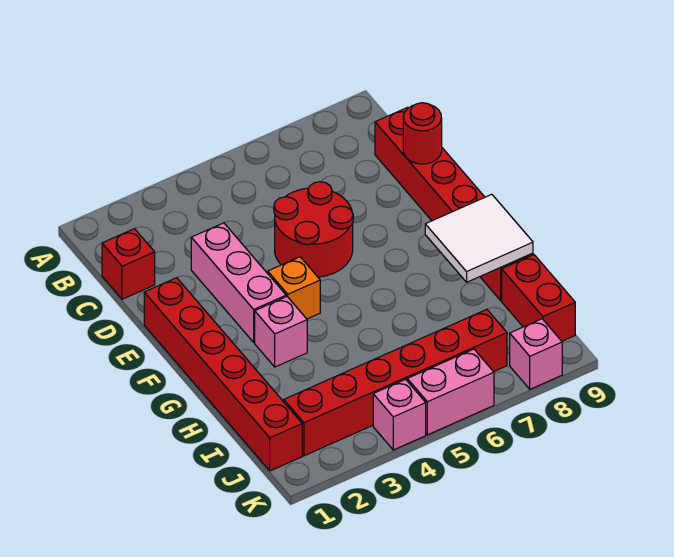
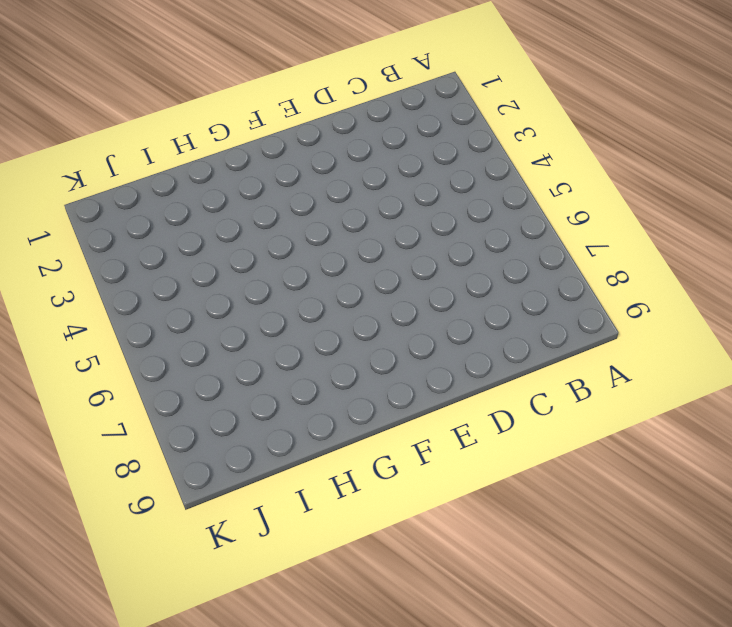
none -> red 1x1 brick [102,229,155,299]
none -> red 1x6 brick [375,108,533,301]
none -> pink 1x3 brick [191,223,286,342]

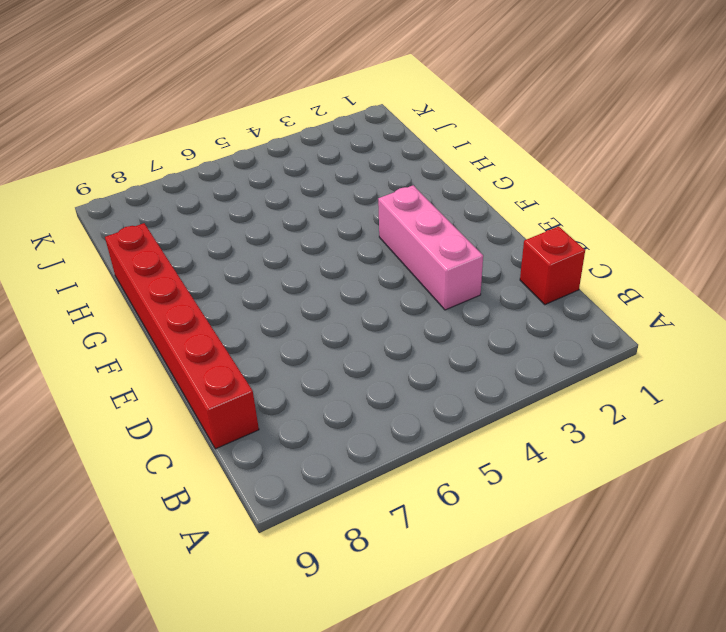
none -> red 2x2 round brick [274,182,353,277]
none -> red 1x6 brick [144,278,302,471]
none -> orange 1x1 brick [268,257,320,319]

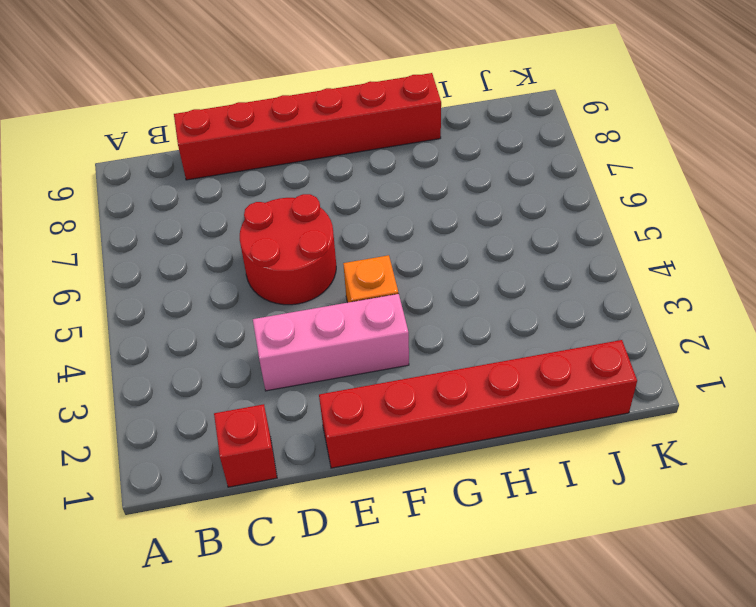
none -> pink 1x1 brick [255,297,307,367]
none -> red 1x2 brick [502,255,575,341]
none -> red 1x6 brick [284,309,507,456]

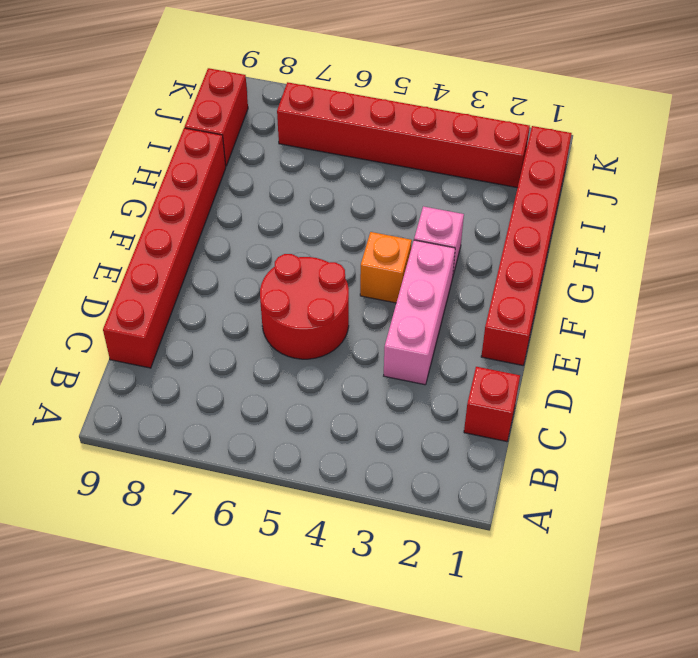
none -> pink 1x1 brick [373,379,426,450]
none -> pink 1x2 brick [407,349,494,435]
none -> pink 1x1 brick [510,319,562,389]

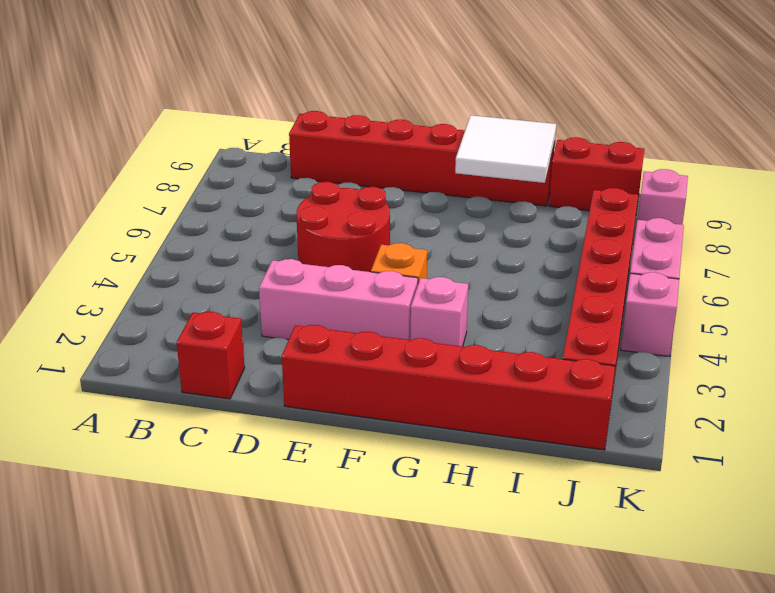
none -> red 1x1 round brick [403,103,442,164]

